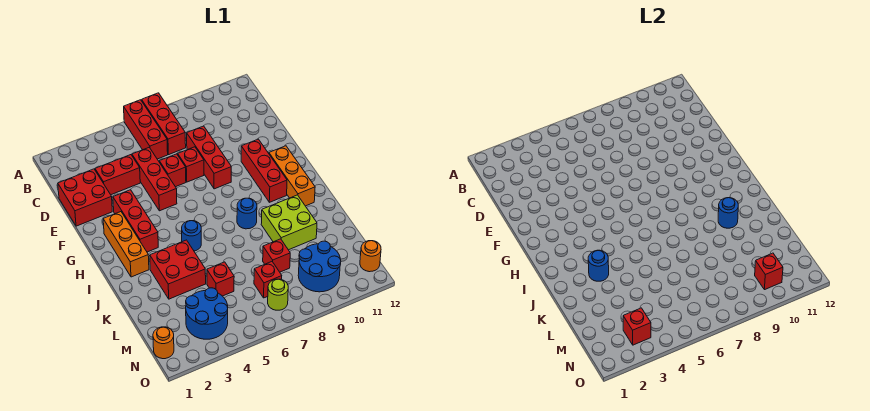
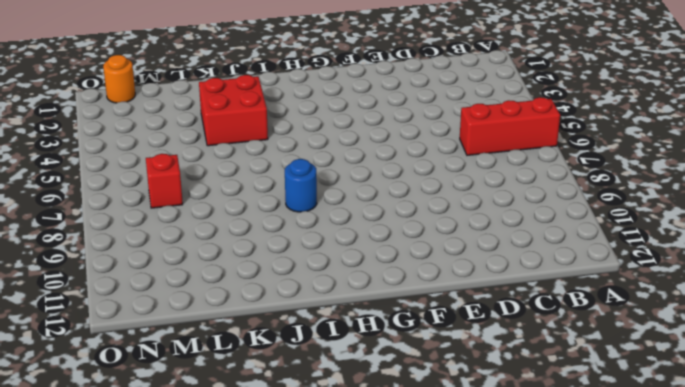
none -> red 1x3 brick [142,93,186,155]
none -> red 2x2 brick [58,169,112,226]
none -> red 1x2 brick [95,155,140,195]

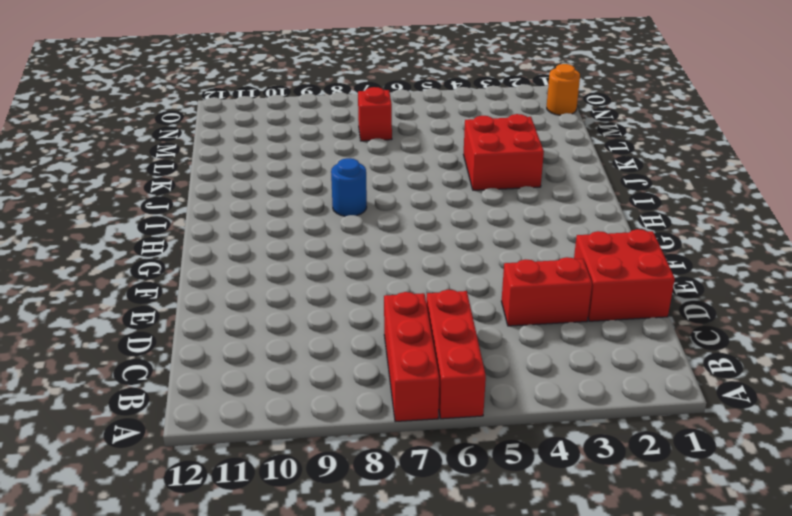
none -> red 1x3 brick [132,148,177,211]
none -> red 1x3 brick [187,126,231,189]
none -> red 1x1 brick [159,154,186,187]

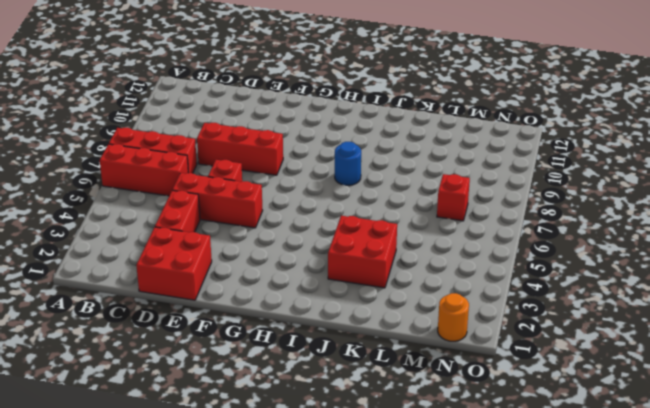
none -> red 1x1 brick [178,147,204,182]
none -> red 1x3 brick [113,190,158,252]
none -> red 1x3 brick [241,139,287,202]

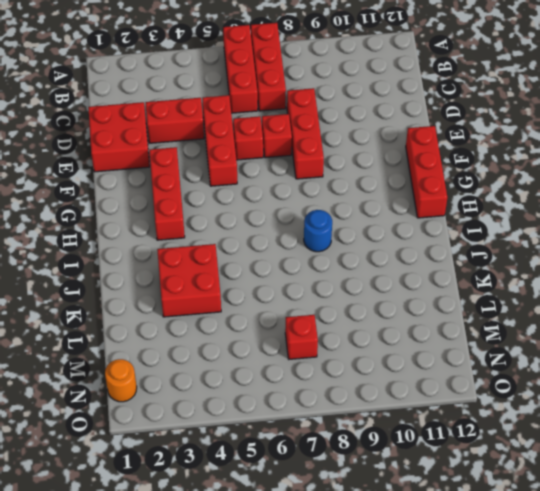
red 1x3 brick [406,126,447,218] -> red 1x3 brick moved to [241,139,287,202]
none -> orange 1x3 brick [103,212,149,277]
none -> orange 1x3 brick [269,146,315,206]
none -> blue 1x1 round brick [182,221,201,251]

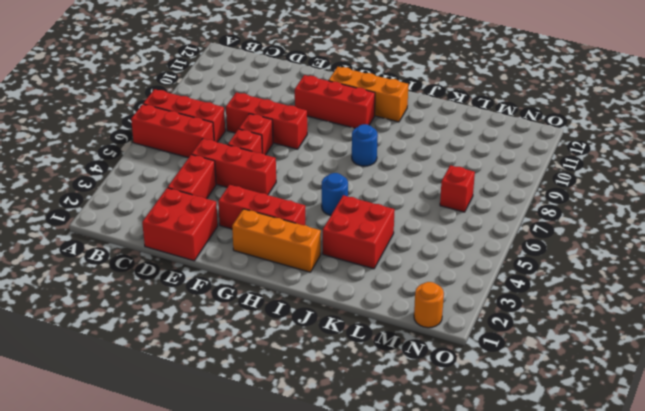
none -> lime 2x2 brick [261,195,317,250]
none -> red 1x1 brick [207,262,234,296]
none -> red 1x1 brick [263,239,290,272]

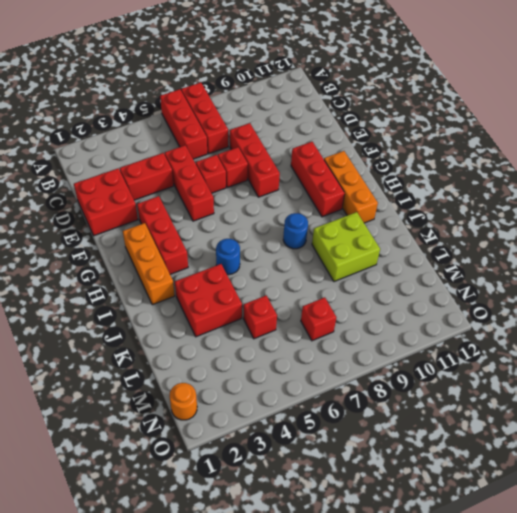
none -> red 1x1 brick [263,239,290,272]
none -> blue 2x2 round brick [186,288,228,339]
none -> blue 2x2 round brick [298,241,341,292]

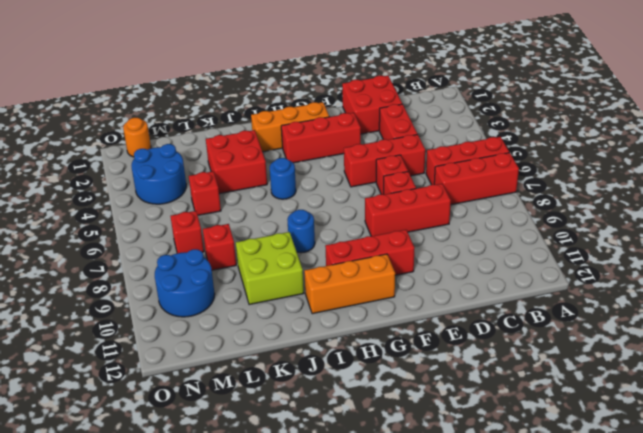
none -> lime 1x1 round brick [268,279,288,310]
none -> orange 1x1 round brick [360,241,381,272]
none -> blue 1x1 round brick [588,250,609,281]

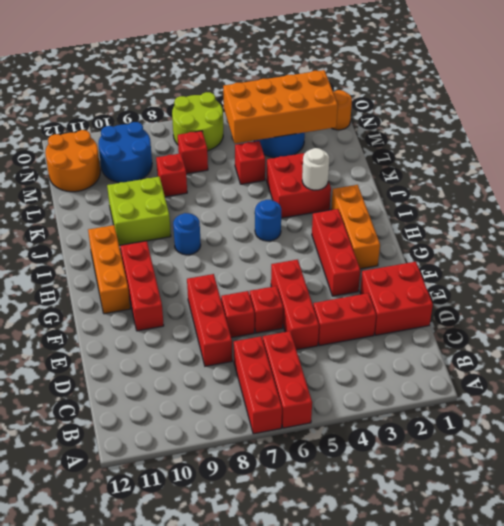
white 1x1 round brick [302,148,329,190] -> blue 1x1 round brick [588,250,609,281]
orange 2x4 brick [223,70,338,143] -> red 1x1 brick [623,308,651,345]
orange 2x2 round brick [45,130,100,192] -> orange 1x1 round brick [360,241,381,272]
lime 2x2 round brick [172,92,223,151] -> lime 1x1 round brick [268,279,288,310]
none -> blue 1x1 round brick [718,198,738,228]
none -> red 1x1 brick [755,253,783,290]

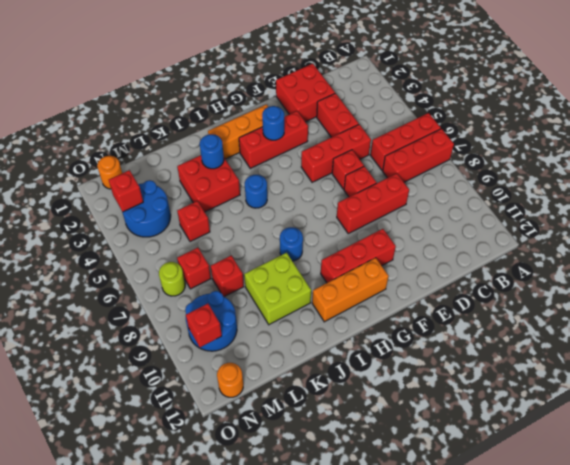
blue 1x1 round brick [262,106,284,140] -> blue 1x1 round brick moved to [718,198,738,228]

